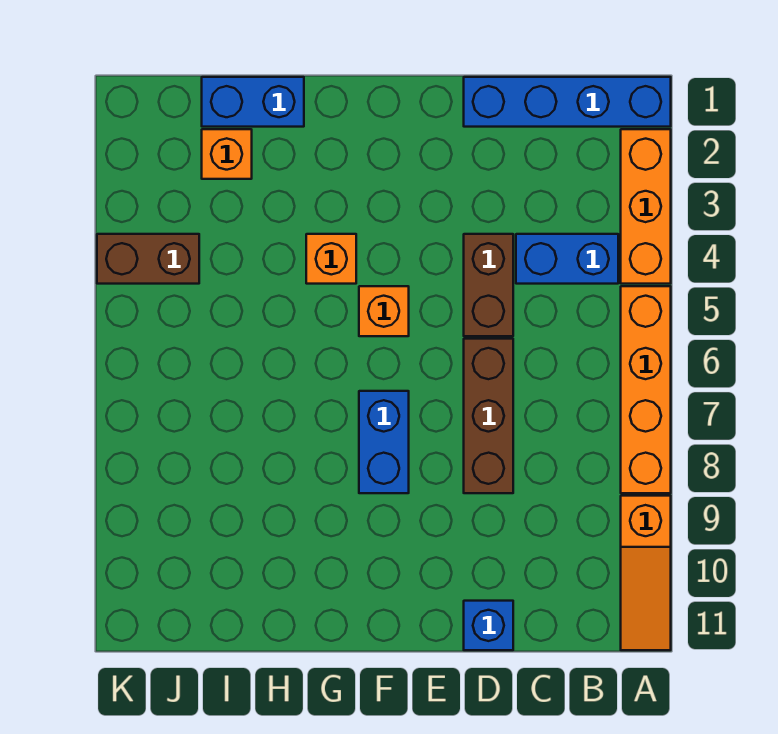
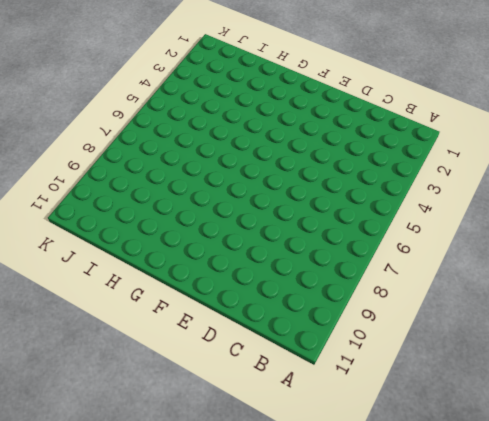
none -> blue 1x4 brick [464,77,671,127]
none -> orange 1x3 brick [621,129,671,284]
none -> orange 1x4 brick [621,286,671,493]

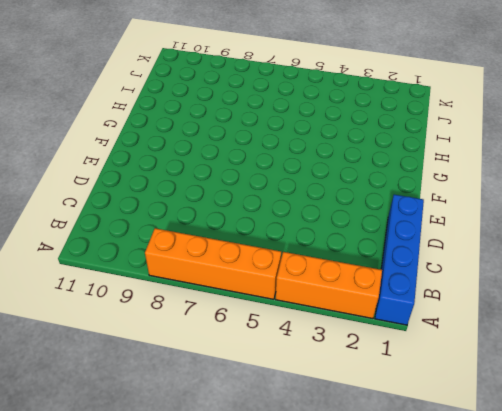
none -> orange 1x3 slope [621,496,671,650]
none -> blue 1x2 brick [516,234,618,284]
none -> brown 1x2 brick [464,234,513,336]

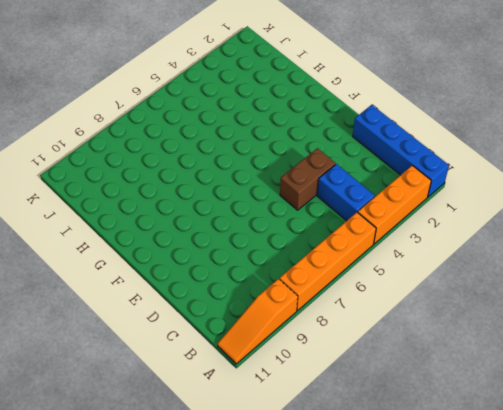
none -> brown 1x3 brick [464,339,513,493]
none -> blue 1x1 brick [464,601,513,650]
none -> orange 1x1 brick [359,286,409,336]

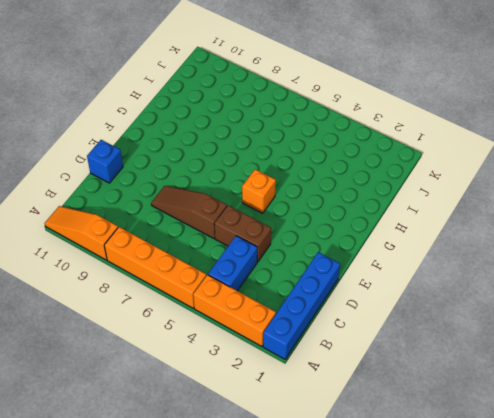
brown 1x3 slope [151,186,227,238] -> brown 1x3 brick [464,339,513,493]
none -> blue 1x2 brick [359,391,409,493]
none -> orange 1x1 brick [306,234,356,284]
none -> blue 1x2 brick [202,77,304,127]

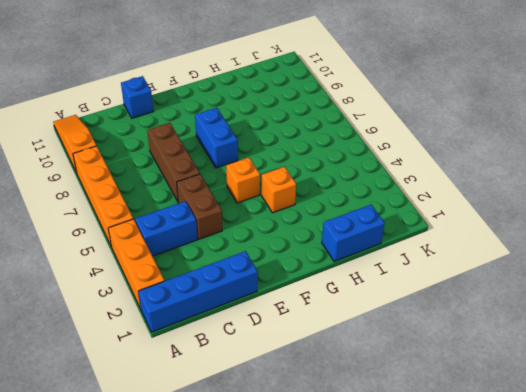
none -> orange 1x1 brick [202,129,252,179]
none -> brown 1x2 brick [97,234,199,284]

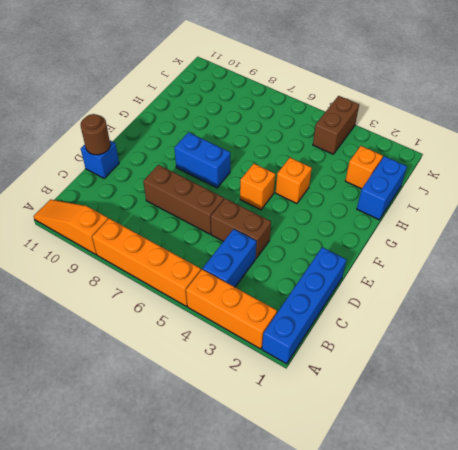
brown 1x1 round brick [80,114,110,155] -> none

